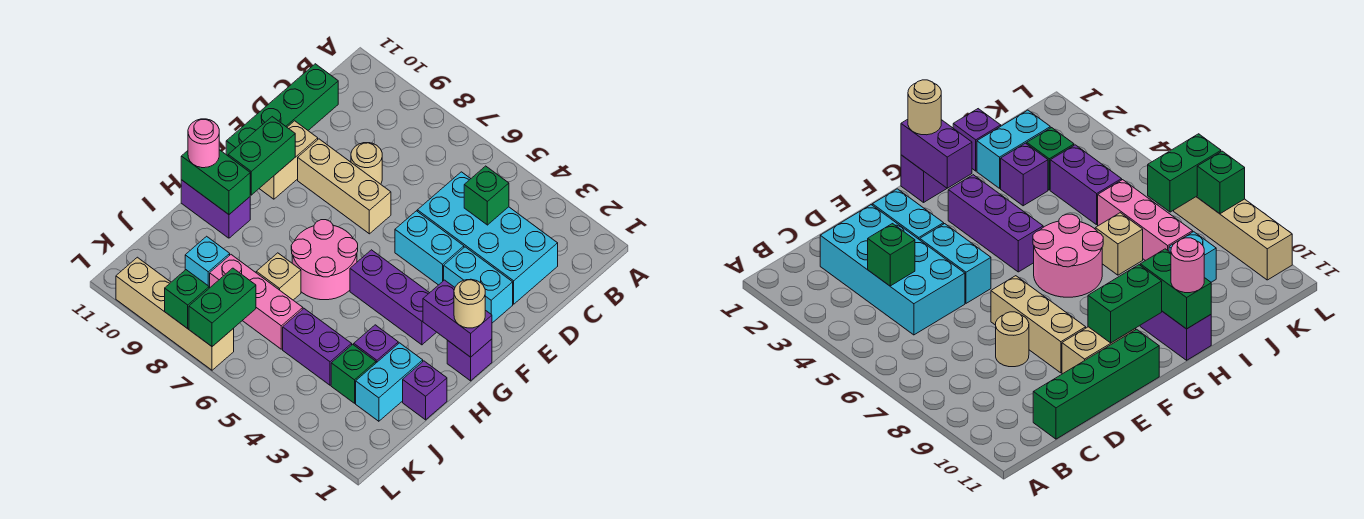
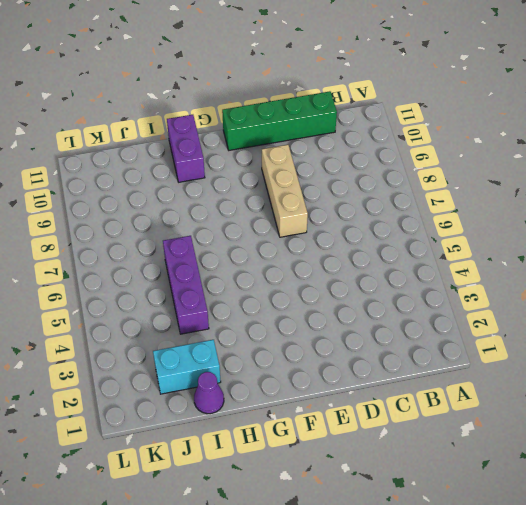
purple 1x1 cone [194,372,224,414] -> purple 1x1 brick [403,361,447,420]
purple 1x3 brick [163,236,209,334] -> purple 1x3 brick moved to [350,250,436,345]
none -> cyan 2x4 brick [417,172,558,304]
none -> tan 1x1 round brick [351,143,382,184]
none -> cyan 1x2 brick [444,247,513,323]

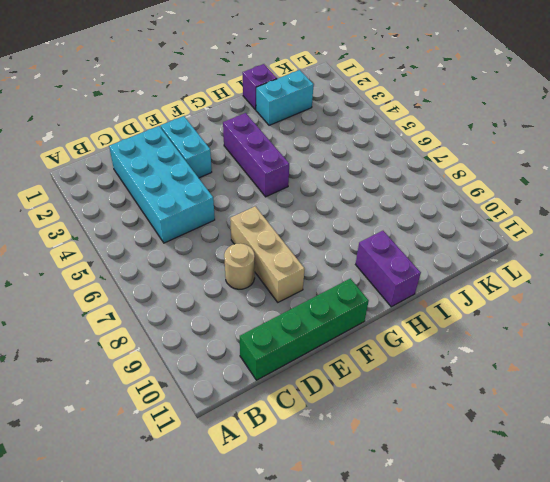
none -> cyan 1x2 brick [395,211,464,285]
none -> tan 1x2 brick [259,121,318,199]
none -> purple 1x1 brick [447,339,492,381]

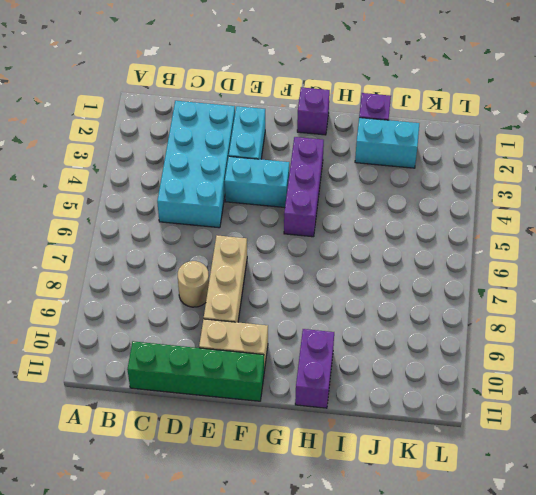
cyan 1x2 brick [225,156,289,207] -> cyan 1x2 brick turned to [395,211,464,285]
none -> pink 2x2 round brick [291,220,358,300]
none -> purple 1x1 brick [354,325,398,363]
none -> tan 1x1 brick [256,253,301,300]

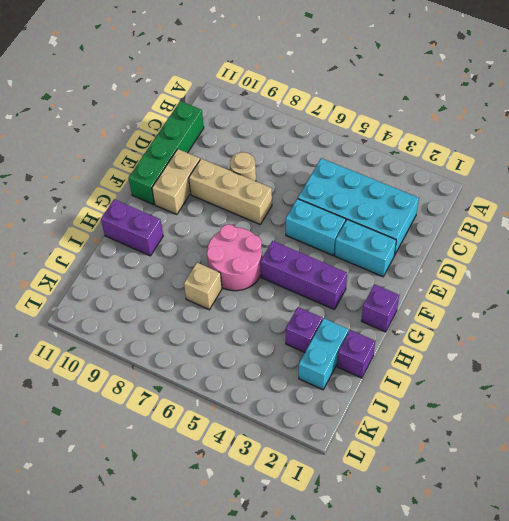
none -> green 1x1 brick [331,344,376,403]
none -> purple 1x2 brick [283,309,352,385]
none -> pink 1x3 brick [210,255,303,349]

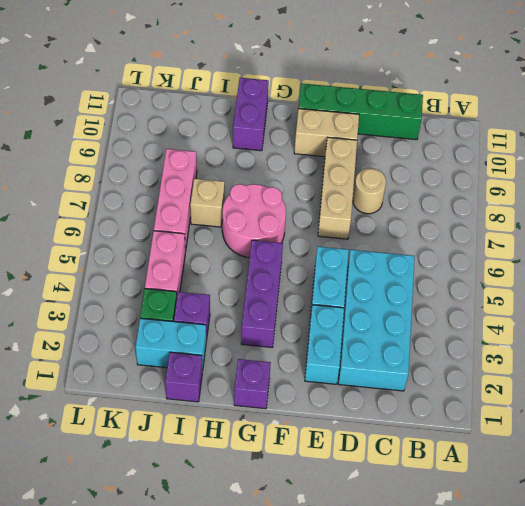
pink 1x2 brick [145,231,185,295] -> purple 1x2 brick [283,309,352,385]
none -> cyan 1x1 brick [185,236,230,288]
none -> tan 1x4 brick [116,257,234,370]
none -> green 1x1 brick [464,166,509,225]

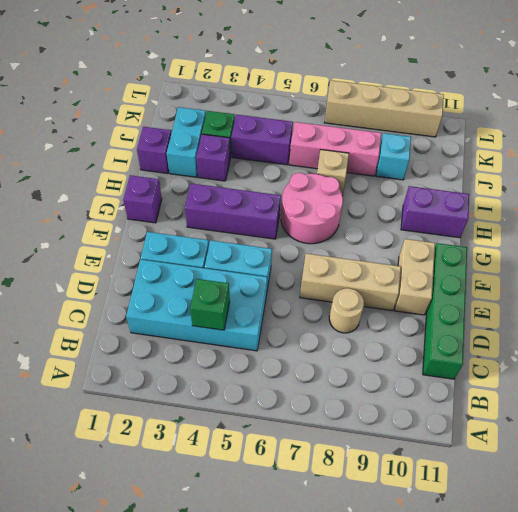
none -> green 1x2 brick [228,117,295,195]
none -> purple 1x2 brick [423,280,492,357]
none -> green 1x2 brick [181,150,250,214]

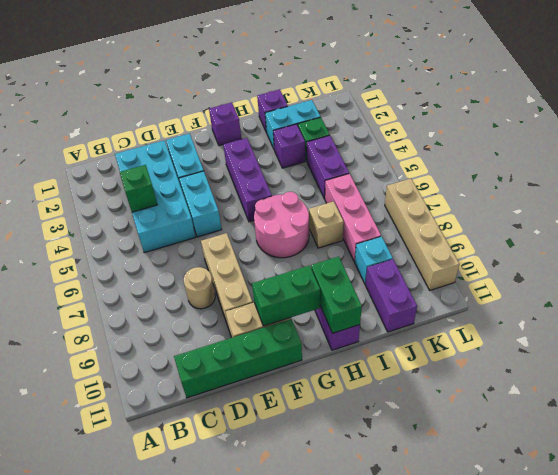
purple 1x2 brick [365,259,417,332] -> purple 1x2 brick moved to [423,280,492,357]
none -> green 1x2 brick [189,268,256,346]
none -> green 1x1 brick [165,270,209,329]
none -> tan 1x1 round brick [454,279,485,328]

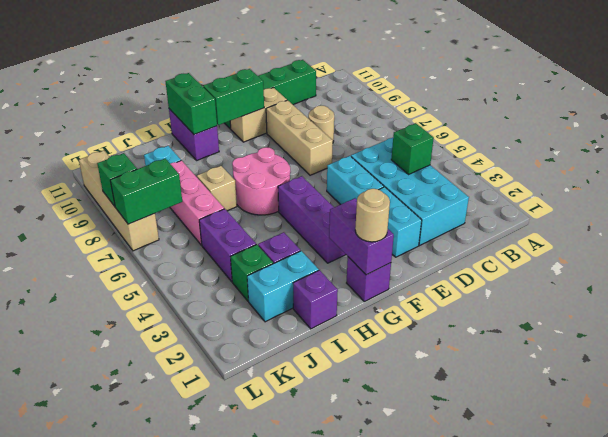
none -> pink 1x1 round brick [188,119,219,168]

